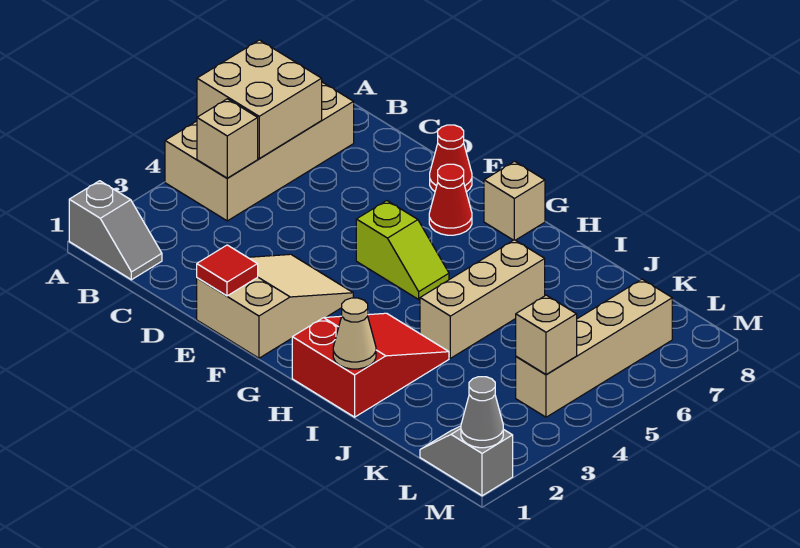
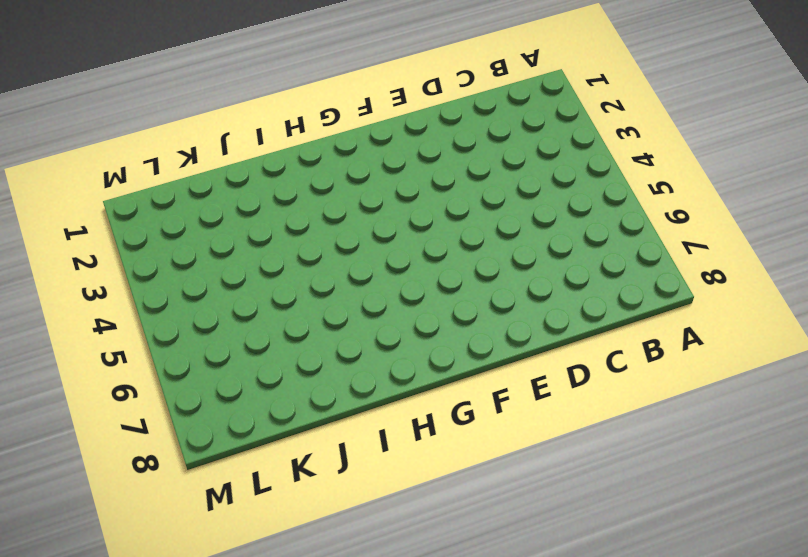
none -> grey 1x2 slope [69,181,162,280]
none -> tan 2x4 brick [165,82,354,221]
none -> tan 2x3 slope [197,254,353,358]

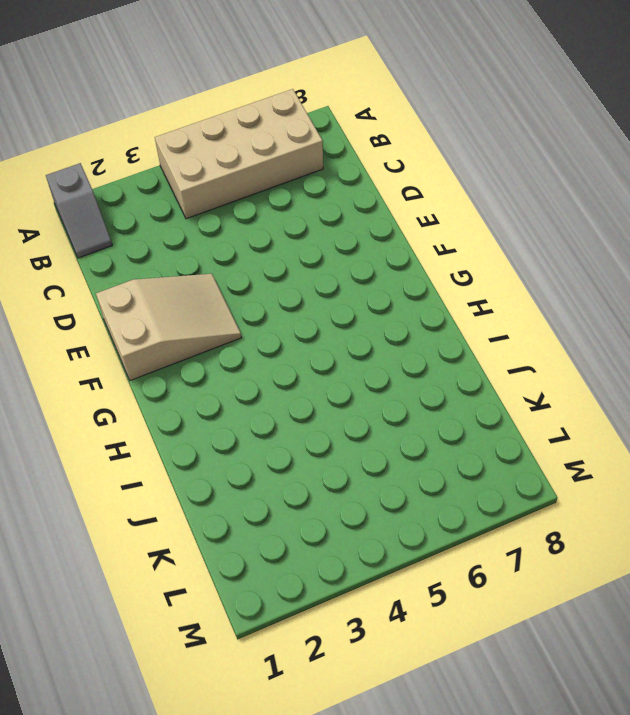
none -> red 1x1 cone [430,125,472,192]
none -> lime 1x2 slope [356,201,449,299]
none -> red 1x1 cone [429,164,472,235]

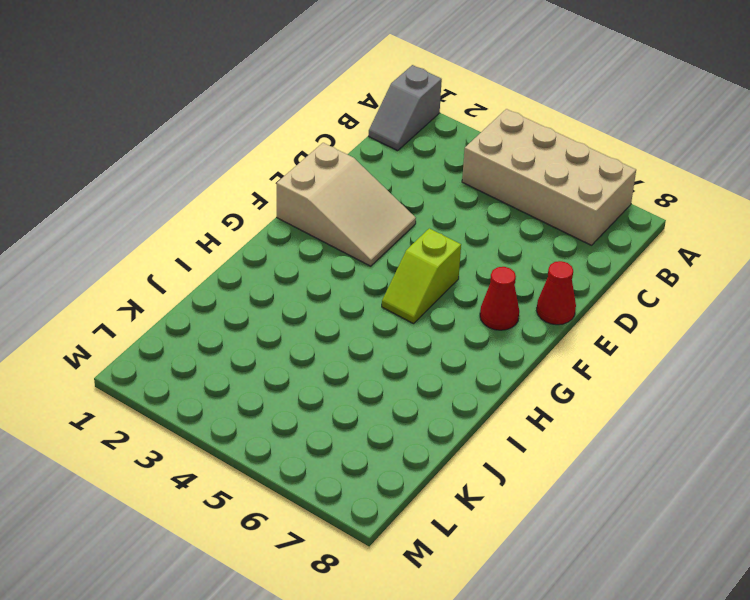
none -> tan 1x1 brick [484,161,545,240]
none -> red 2x3 slope [292,313,449,417]
none -> tan 1x3 brick [420,240,545,358]

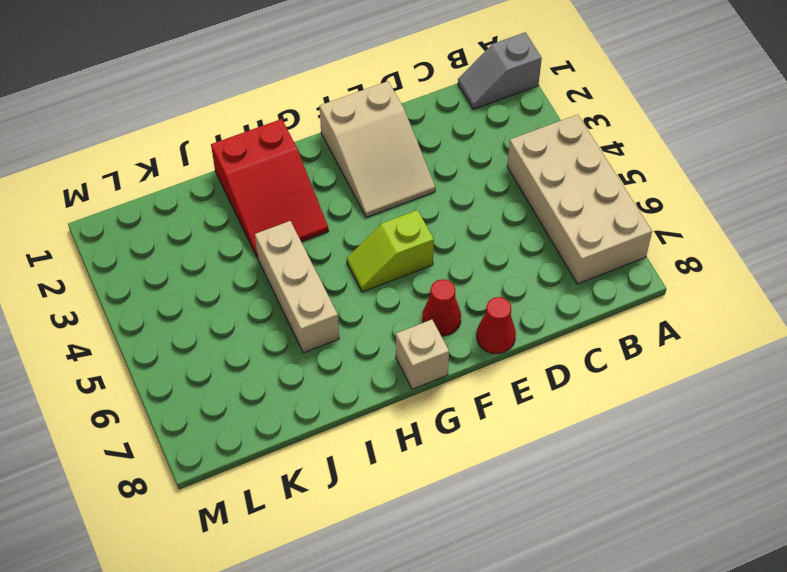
none -> grey 1x2 slope [420,426,513,496]
none -> tan 1x4 brick [516,279,672,417]
none -> tan 2x2 brick [197,40,322,158]

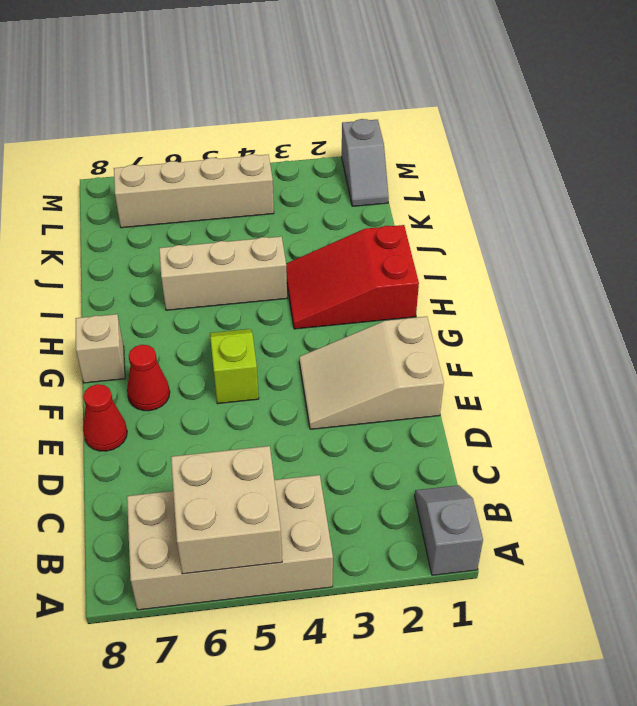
none -> tan 1x1 brick [197,99,258,178]
none -> red 1x1 tile [197,245,258,296]
none -> tan 1x1 cone [333,298,376,369]

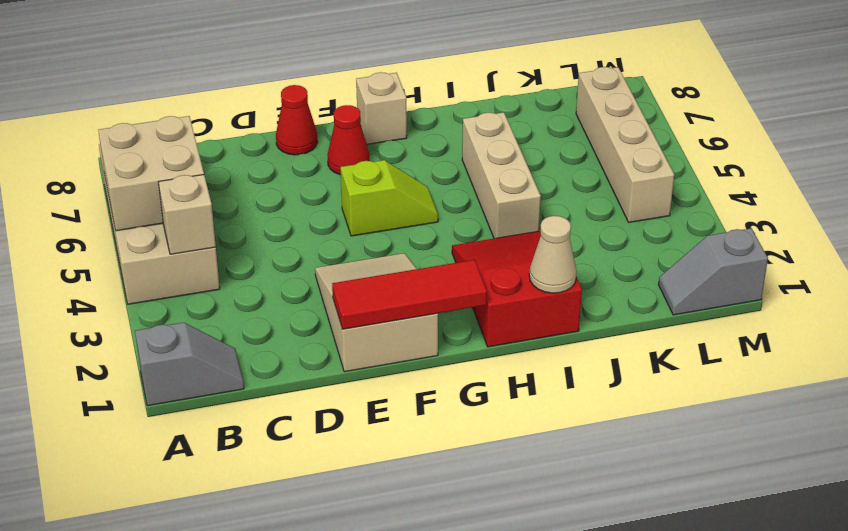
red 1x3 tile [332,260,487,329] -> red 1x1 tile [197,245,258,296]
none -> tan 1x1 brick [516,295,577,374]
none -> grey 1x1 cone [461,377,503,448]

